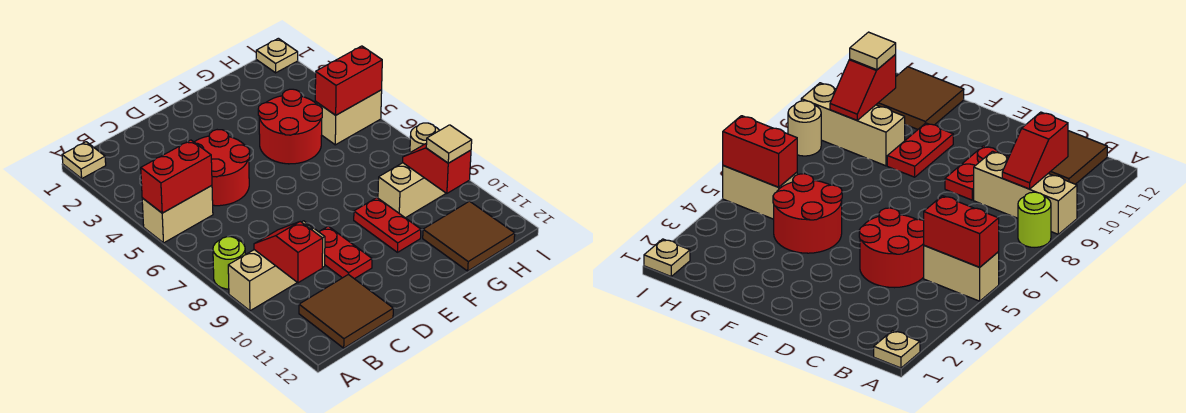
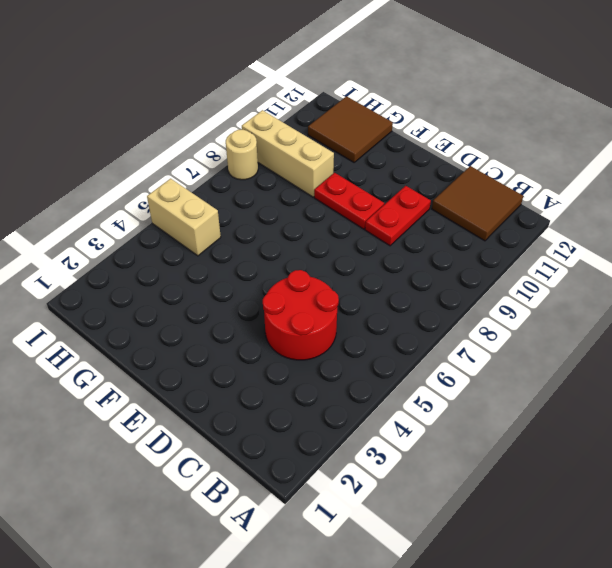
red 1x2 plate [314,173,384,229] -> red 1x2 plate turned to [354,198,421,252]
none -> tan 1x1 plate [62,142,106,178]
none -> tan 1x2 brick [142,186,213,243]
none -> lime 1x1 round brick [213,237,245,289]

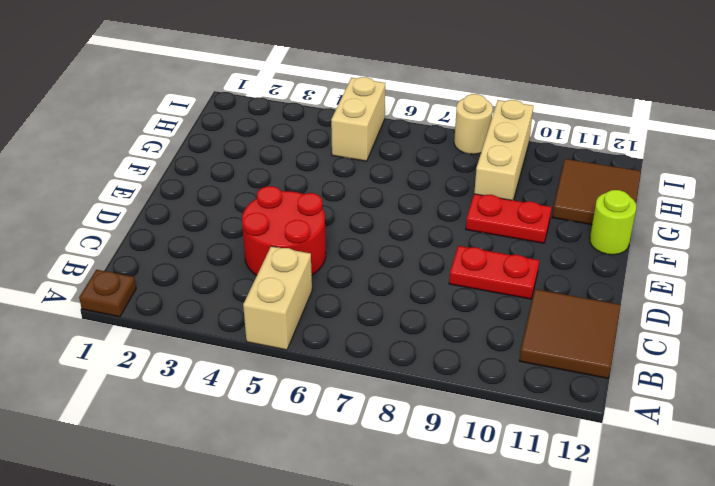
brown 1x1 plate [79,270,136,317] -> tan 1x1 plate [62,142,106,178]
lime 1x1 round brick [590,190,636,255] -> lime 1x1 round brick moved to [213,237,245,289]
none -> tan 1x3 brick [228,221,325,311]
none -> red 2x2 round brick [258,89,322,164]
none -> tan 1x1 plate [256,38,298,73]

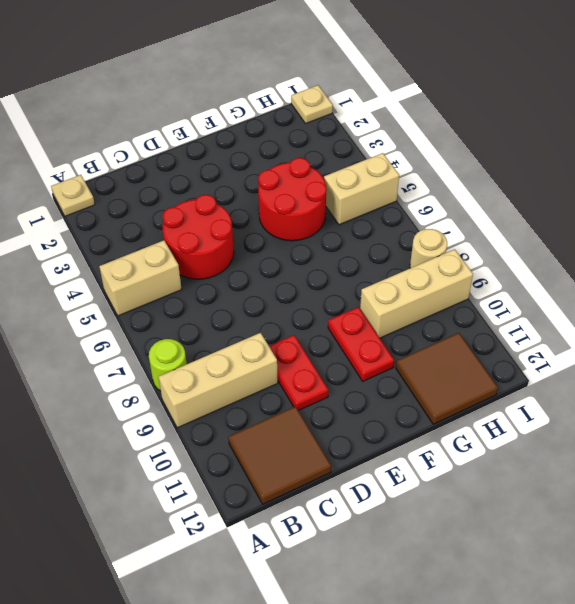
none -> red 1x2 brick [141,140,212,213]
none -> red 1x2 slope [254,222,323,283]
none -> red 1x2 brick [315,46,382,115]

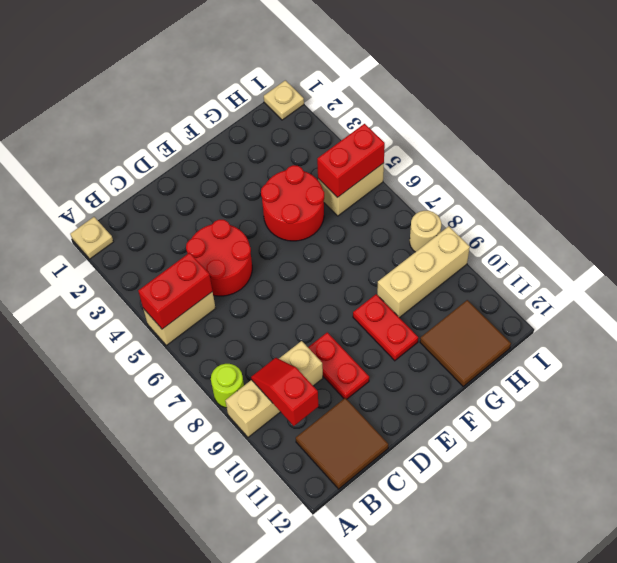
none -> red 1x2 slope [403,143,471,193]
none -> tan 1x1 tile [426,125,472,163]

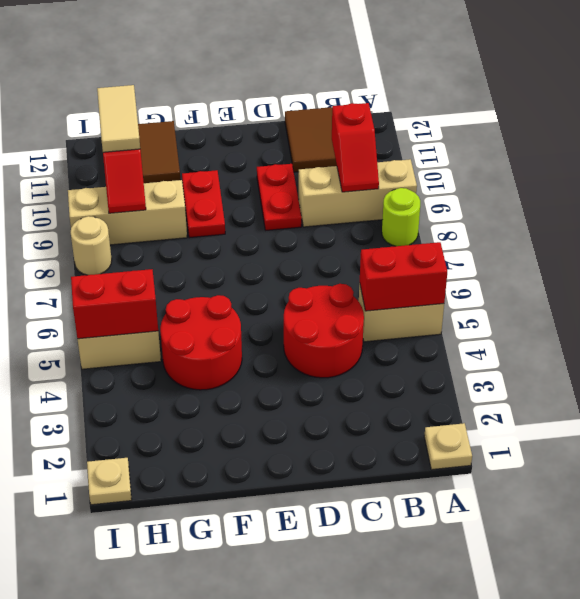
tan 1x2 tile [97,85,140,152] -> tan 1x1 tile [426,125,472,163]

